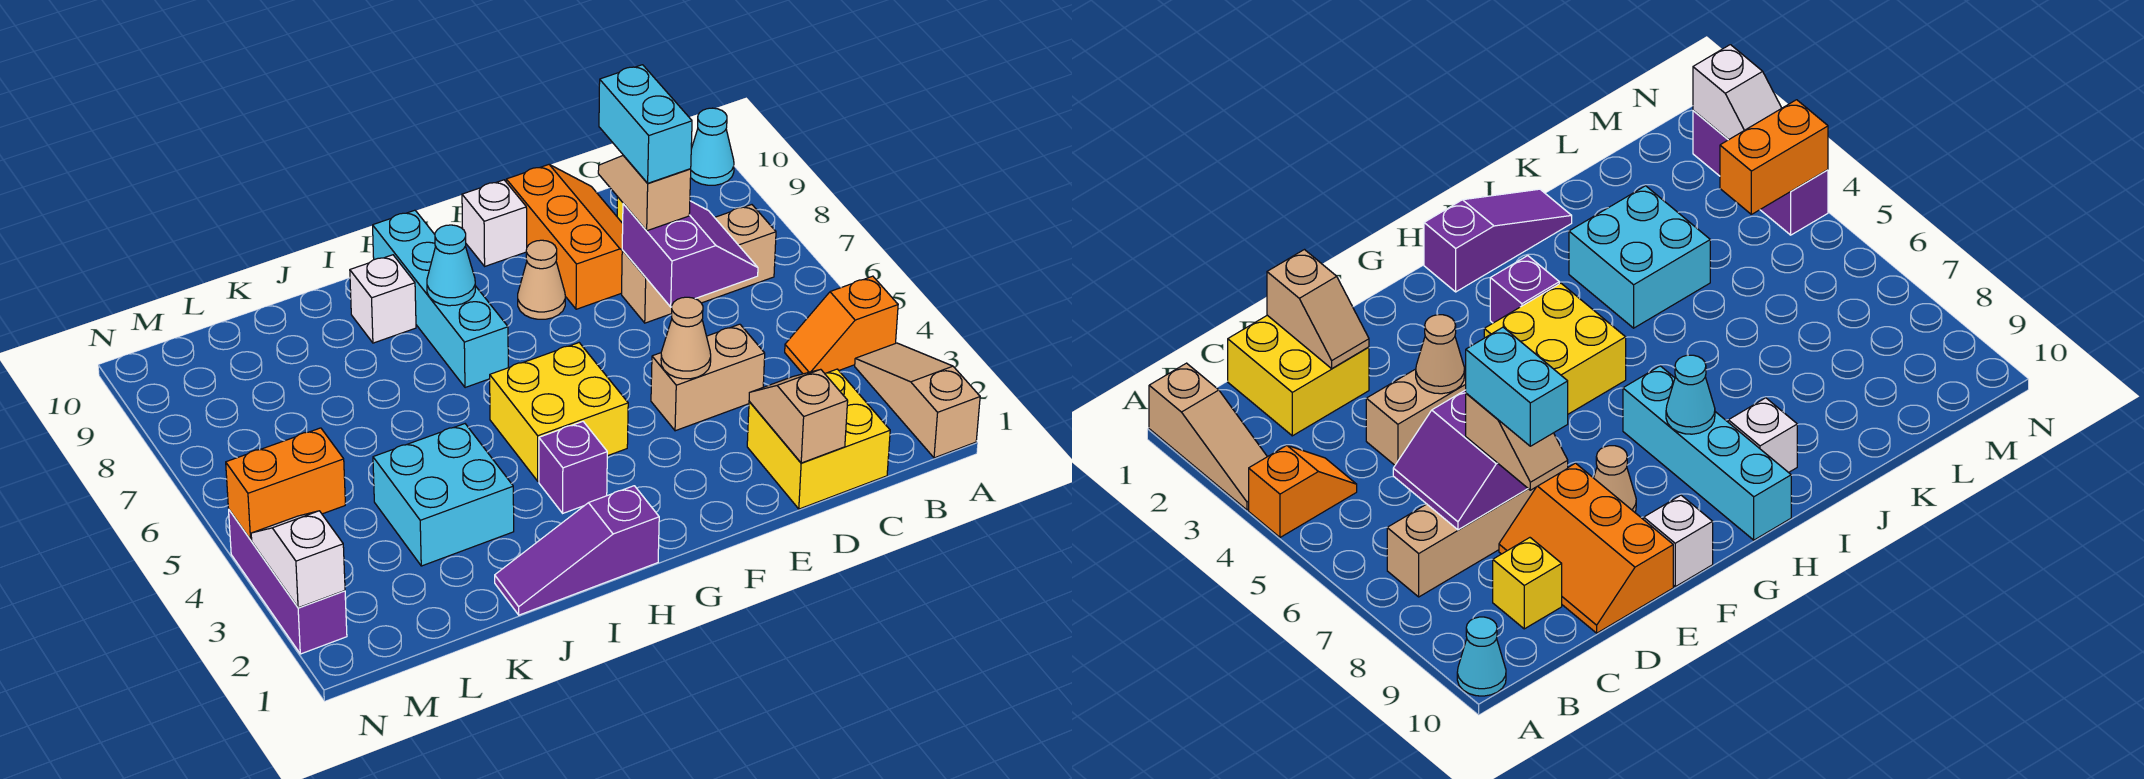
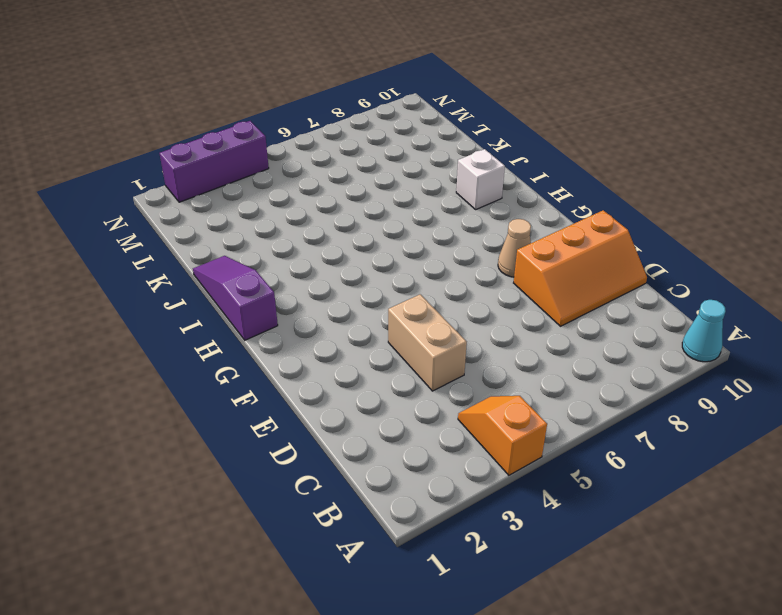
none -> tan 1x3 slope [855,343,980,458]
none -> tan 1x3 brick [622,205,776,323]
none -> yellow 2x2 brick [747,369,890,509]

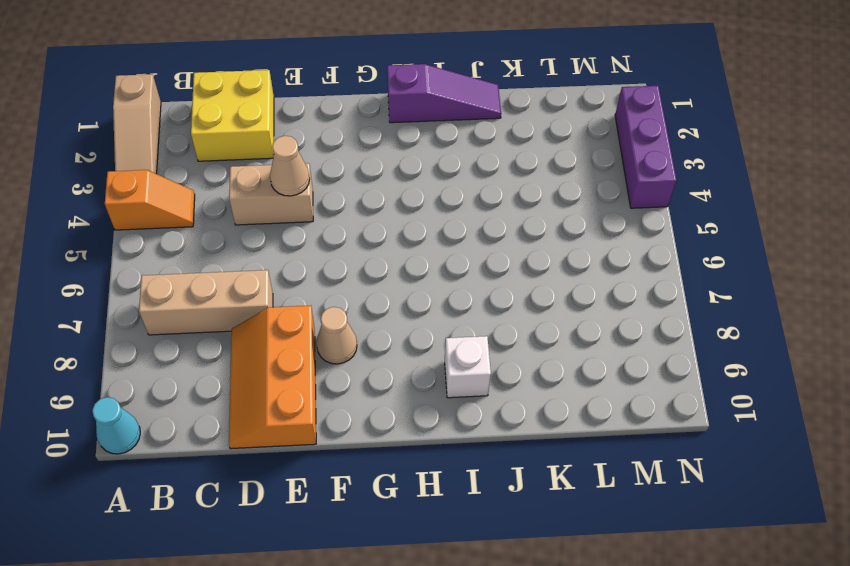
none -> yellow 1x1 brick [1493,538,1562,629]
none -> white 1x1 brick [462,180,527,266]
none -> yellow 2x2 brick [490,343,628,481]

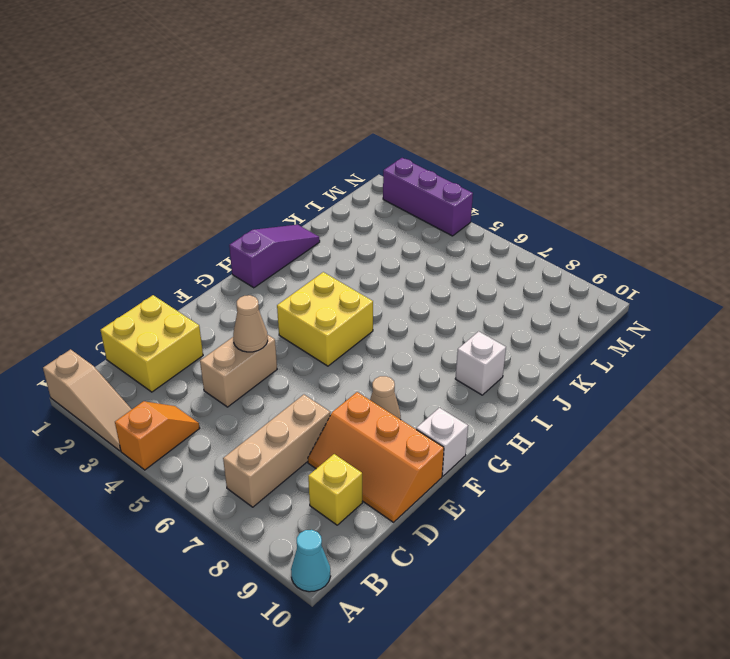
none -> purple 1x1 brick [539,422,607,513]
none -> cyan 1x4 brick [373,210,508,388]
none -> cyan 2x2 brick [373,424,514,566]

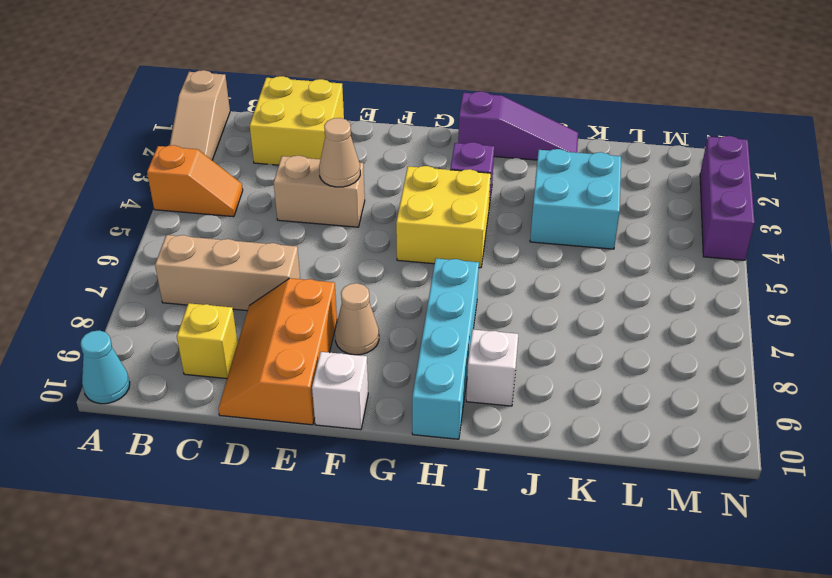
none -> purple 2x2 slope [622,201,758,307]
none -> tan 1x2 slope [749,369,848,463]
none -> cyan 1x1 cone [427,225,475,306]

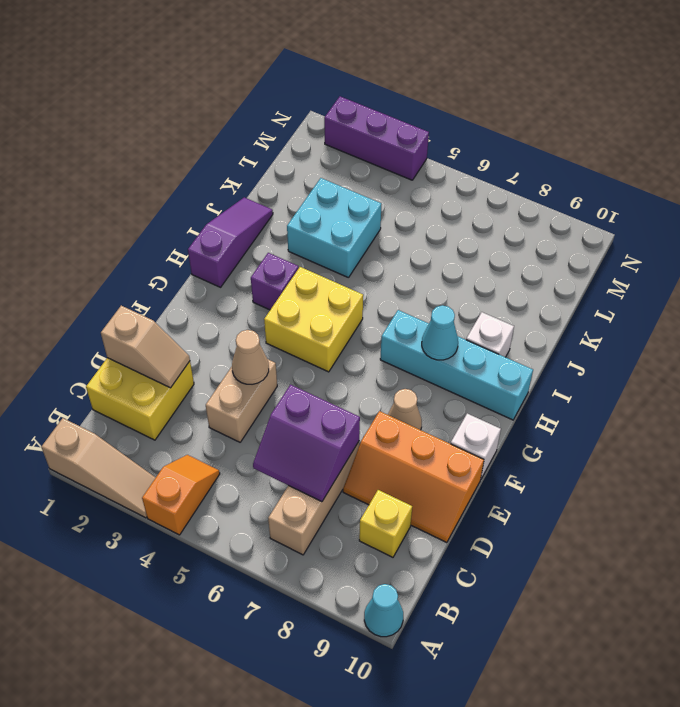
none -> orange 1x2 brick [226,428,345,540]
none -> white 1x2 slope [251,511,345,608]
none -> tan 1x2 slope [598,156,691,231]

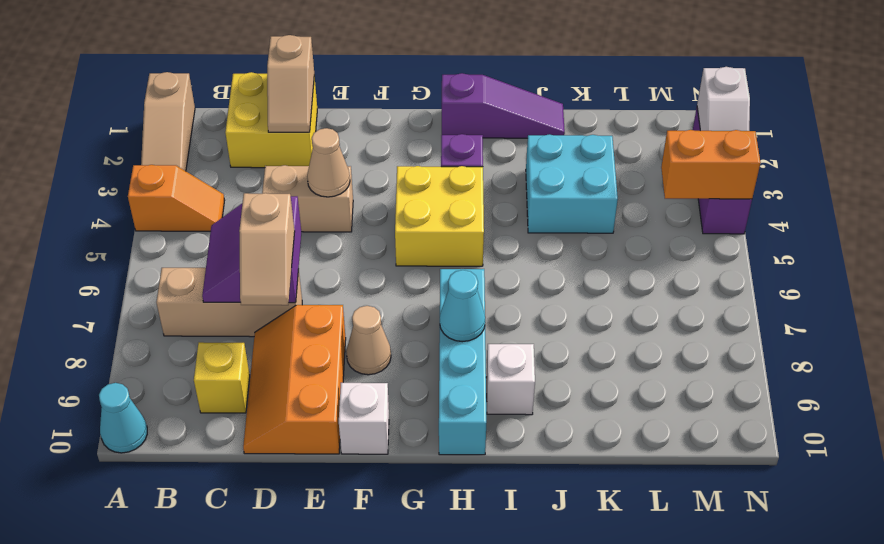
none -> cyan 1x2 brick [599,65,692,183]

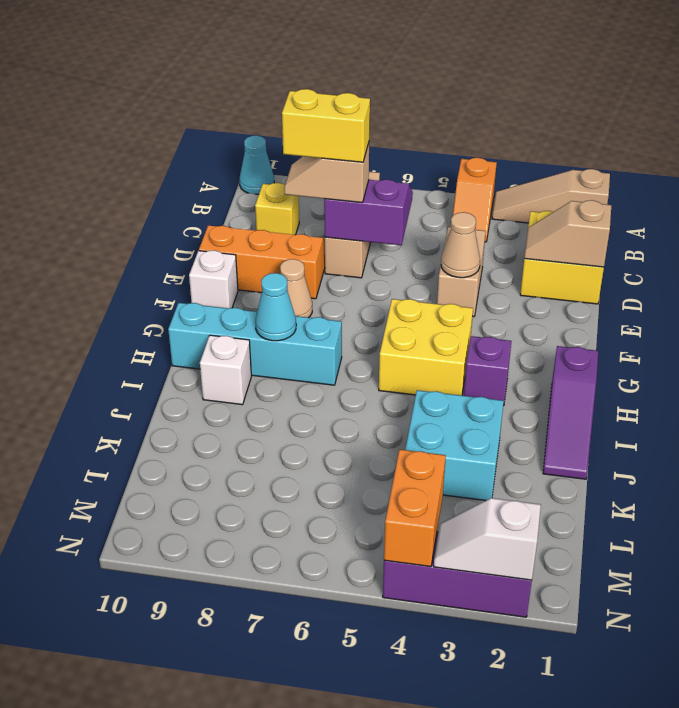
yellow 1x2 brick [282,89,370,162] -> cyan 1x2 brick [599,65,692,183]

